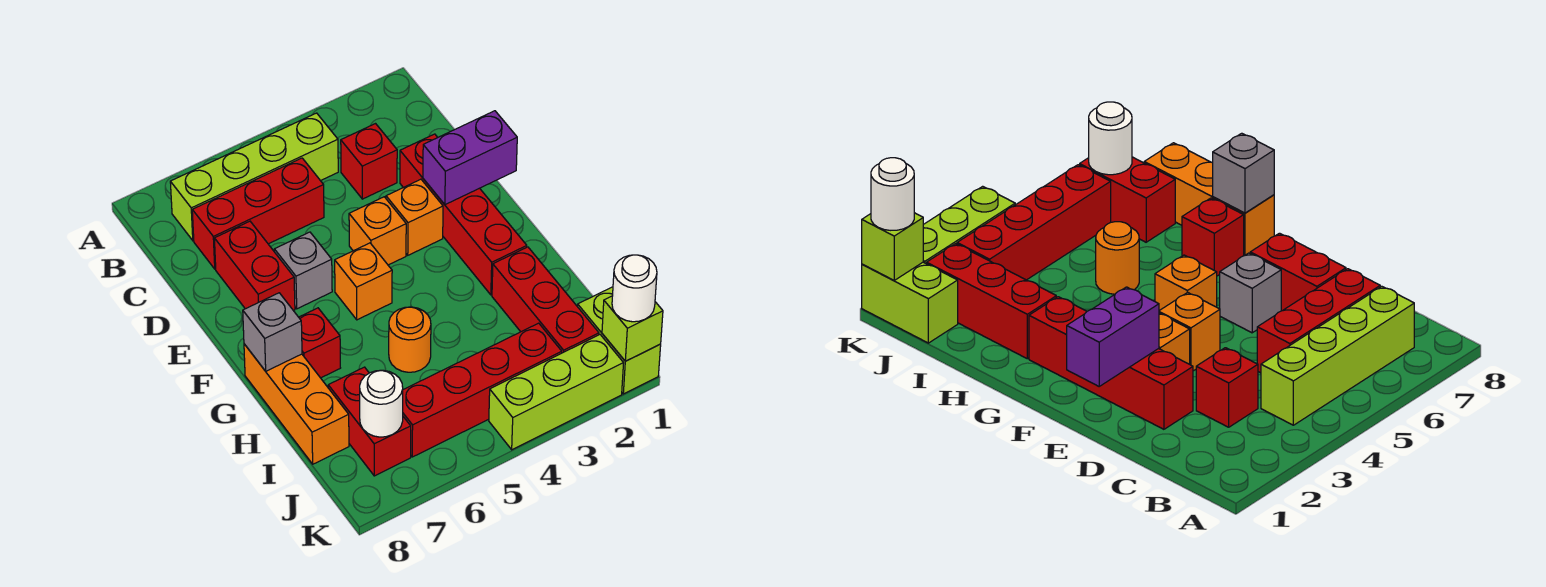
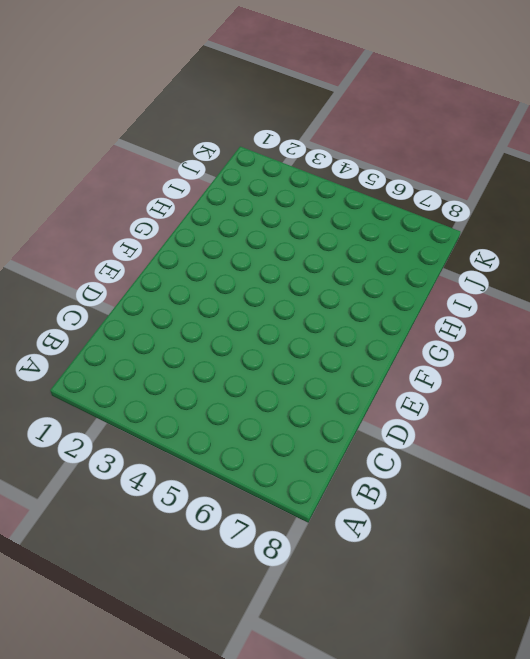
none -> lime 1x4 brick [170,113,338,241]
none -> red 1x1 brick [341,124,397,199]
none -> red 1x3 brick [192,158,324,269]

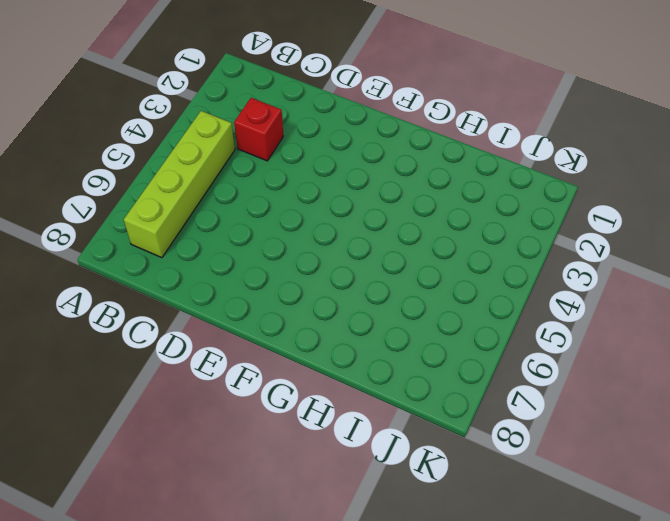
none -> red 1x3 brick [192,158,324,269]
none -> red 1x4 brick [400,134,527,295]
none -> red 1x2 brick [214,221,295,311]

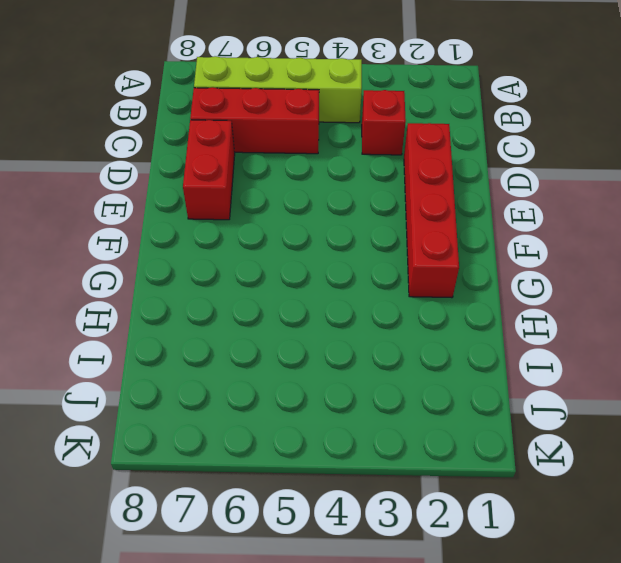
none -> orange 1x1 brick [386,179,443,255]
none -> orange 1x1 brick [349,197,406,265]
none -> grey 1x1 brick [274,232,332,309]

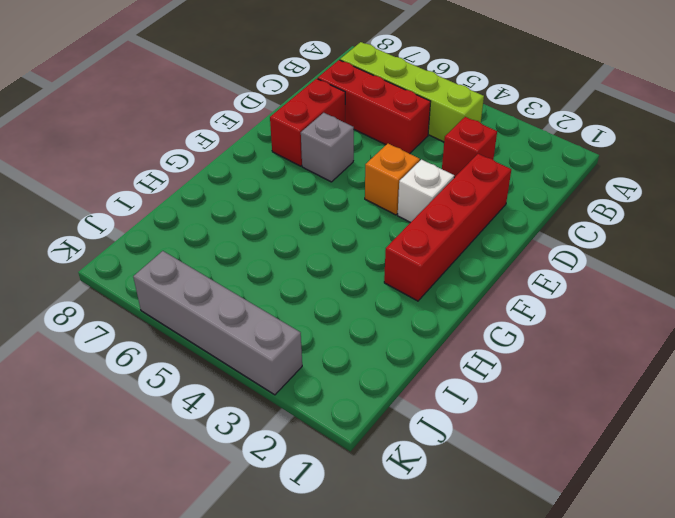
white 1x1 brick [398,160,454,223] -> orange 1x1 brick [386,179,443,255]
grey 1x4 brick [133,251,302,395] -> lime 1x3 brick [489,335,624,450]
none -> orange 1x1 brick [335,243,392,320]
none -> red 1x1 brick [299,308,340,378]
none -> orange 1x3 brick [244,344,349,464]

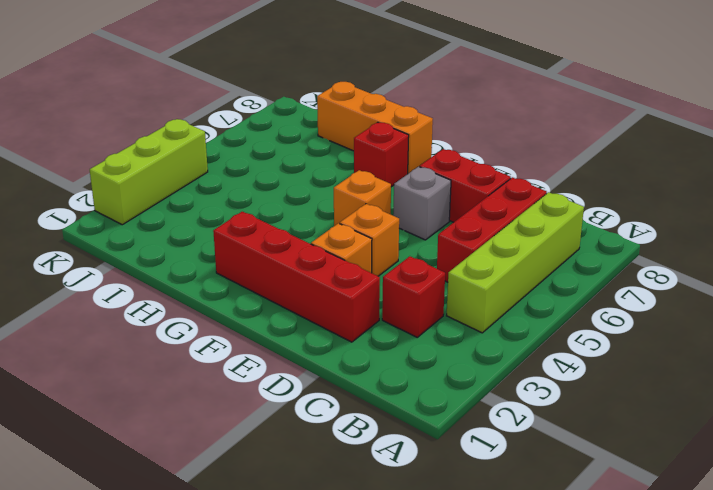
none -> red 1x3 brick [492,247,599,353]
none -> orange 1x1 round brick [389,307,431,372]
none -> red 1x2 brick [328,367,411,476]

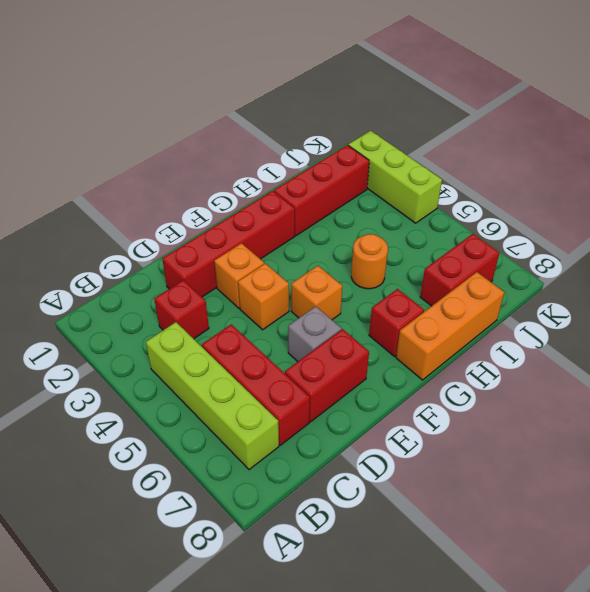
none -> lime 1x2 brick [578,287,661,394]
none -> red 1x4 brick [403,323,562,457]
none -> purple 1x2 brick [423,111,517,205]

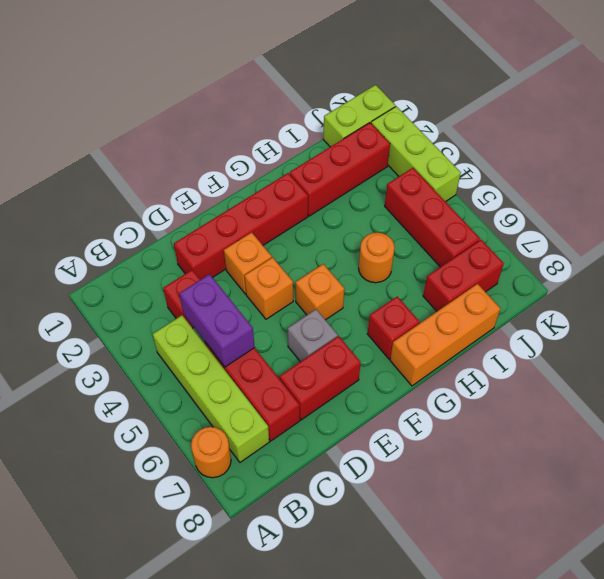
orange 1x1 round brick [191,427,231,478] -> none
purple 1x2 brick [179,274,255,367] -> purple 1x2 brick moved to [423,111,517,205]
red 1x3 brick [385,168,480,267] -> red 1x4 brick [403,323,562,457]
none -> grey 1x1 brick [243,293,302,371]
none -> white 1x1 round brick [360,370,403,437]
none -> lime 1x1 brick [602,296,663,361]

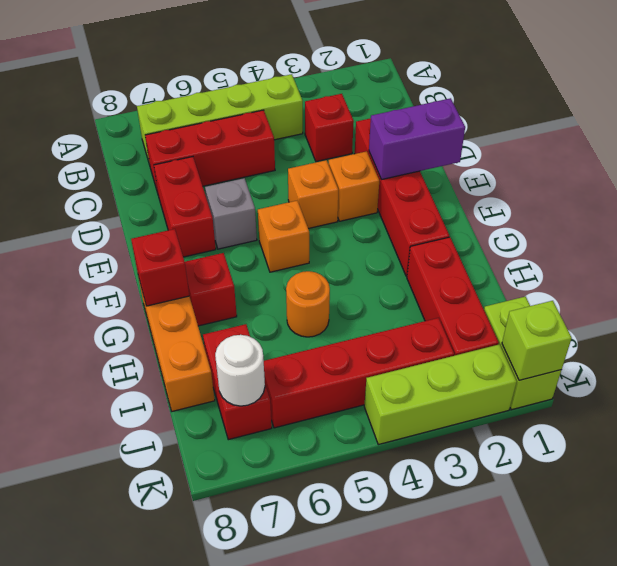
red 1x1 brick [131,229,189,306] -> grey 1x1 brick [243,293,302,371]
none -> white 1x1 round brick [612,255,657,322]

